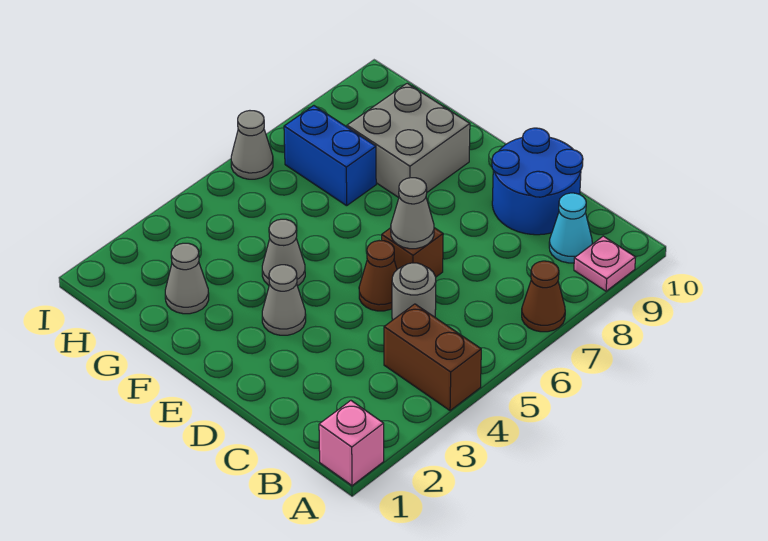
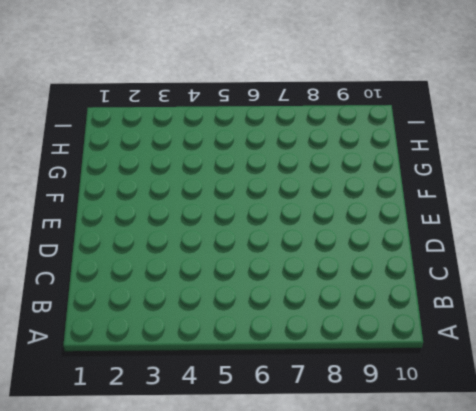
none -> pink 1x1 brick [319,401,384,486]
none -> brown 1x2 brick [384,304,481,411]
none -> brown 1x1 cone [522,261,565,332]

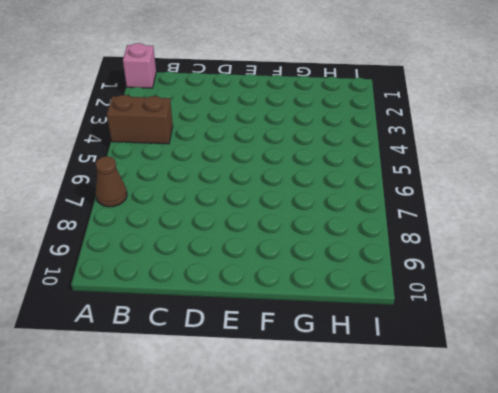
none -> pink 1x1 plate [574,236,636,291]
none -> cyan 1x1 cone [549,193,592,263]
none -> grey 1x1 round brick [392,263,436,320]

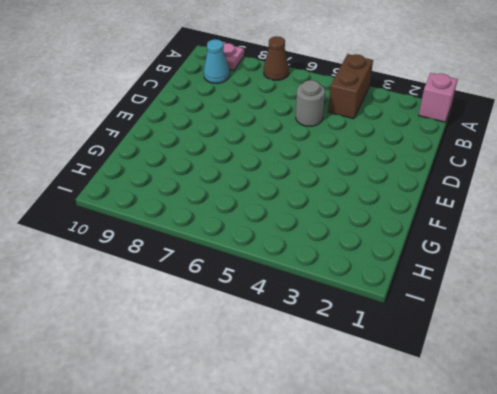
none -> blue 2x2 round brick [492,128,583,235]
none -> brown 1x1 cone [359,241,397,311]
none -> brown 1x1 brick [382,228,443,277]

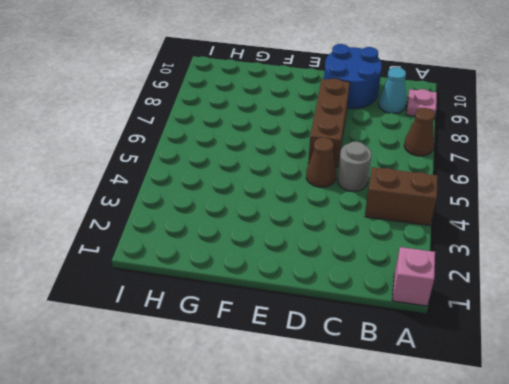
brown 1x3 brick [308,79,350,167] -> brown 1x1 brick [382,228,443,277]
none -> grey 1x1 cone [262,265,306,335]
none -> grey 1x1 cone [262,219,305,286]
none -> grey 2x2 brick [347,83,470,198]

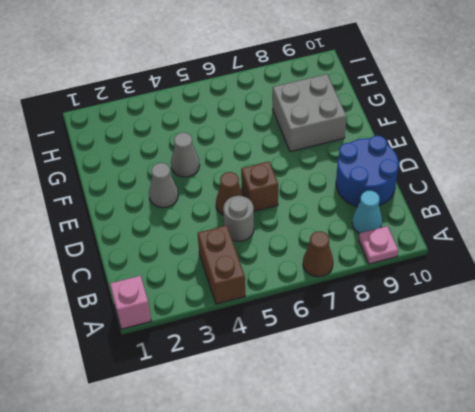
none -> grey 1x1 cone [165,243,209,314]
none -> blue 1x2 brick [284,106,376,206]
none -> grey 1x1 cone [231,111,273,179]

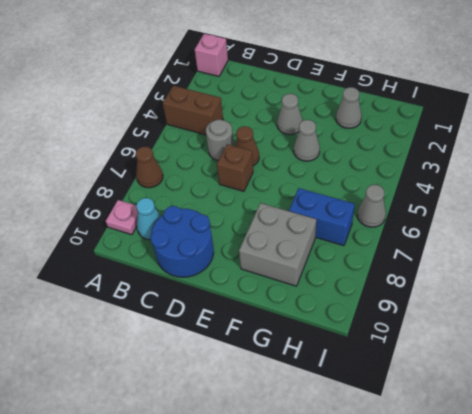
none -> grey 1x1 cone [391,178,434,249]

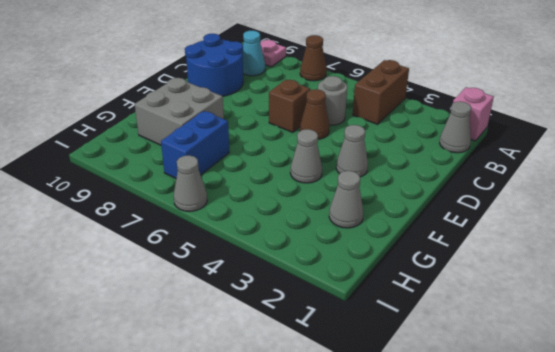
grey 1x1 cone [440,101,471,153] -> grey 1x1 cone moved to [391,178,434,249]

